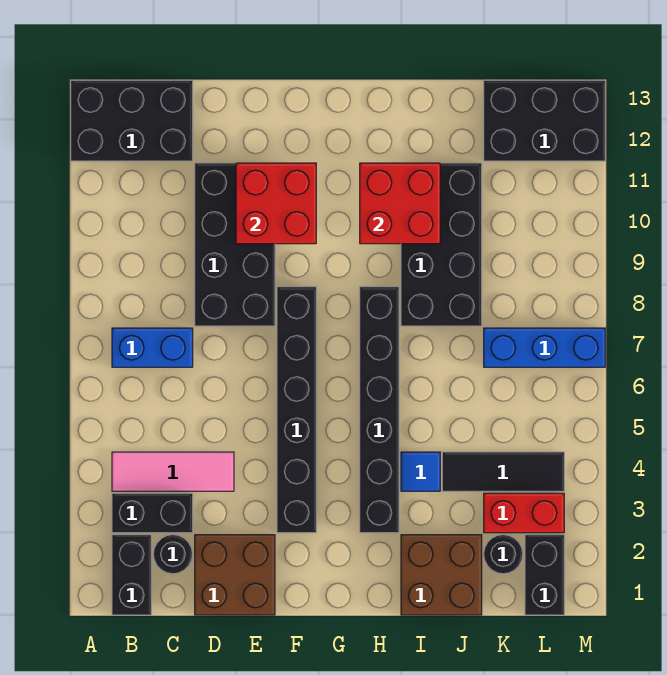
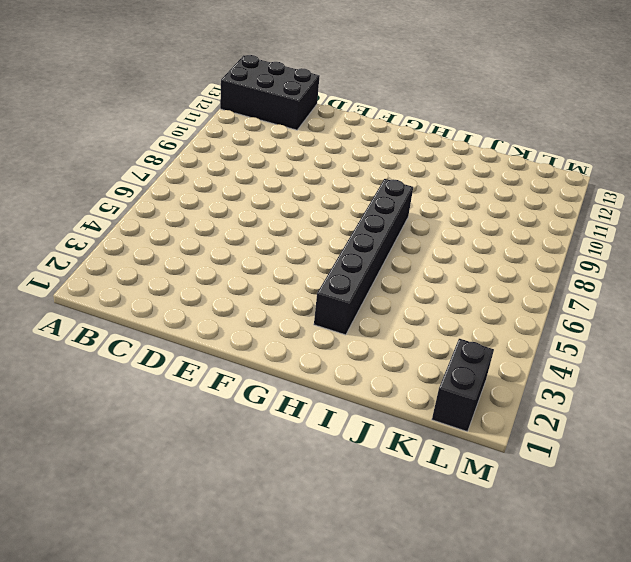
none -> black 1x2 brick [112,535,151,615]
none -> black 1x2 brick [112,493,193,533]
none -> pink 1x3 tile [112,452,234,491]

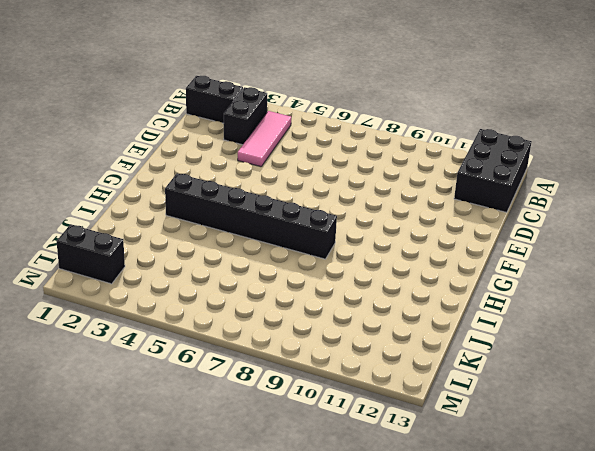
none -> blue 1x2 brick [112,328,193,367]
none -> black 1x1 round brick [153,535,193,574]
none -> brown 2x2 brick [195,535,275,615]

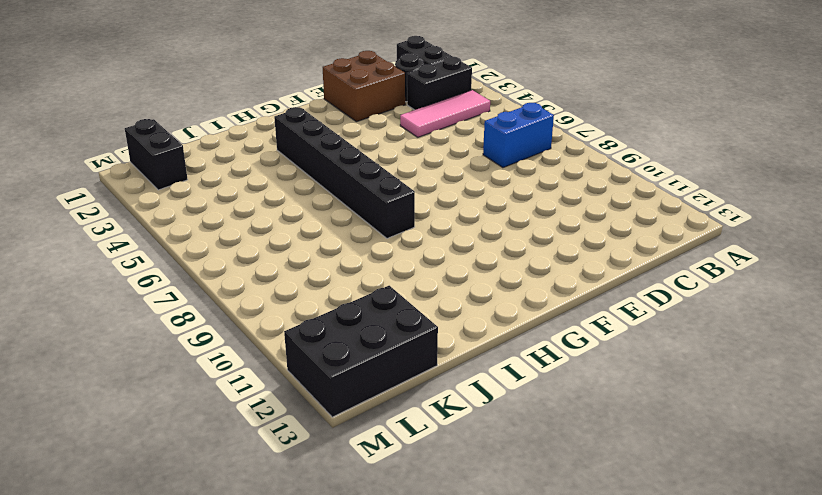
none -> black 2x3 brick [71,80,193,161]
none -> black 2x4 brick [195,163,275,326]
none -> black 1x6 brick [277,287,316,533]

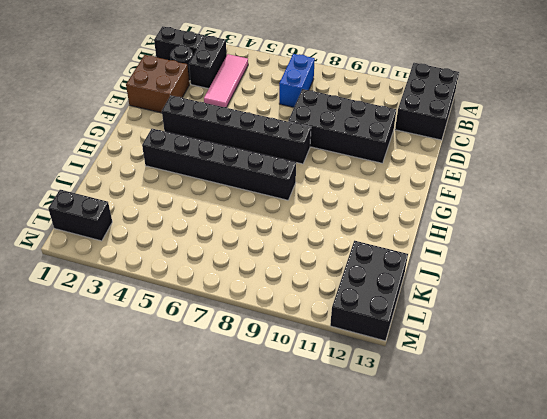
none -> brown 2x2 brick [401,535,482,615]
none -> blue 1x1 tile [401,452,440,491]
none -> black 2x4 brick [401,163,482,326]

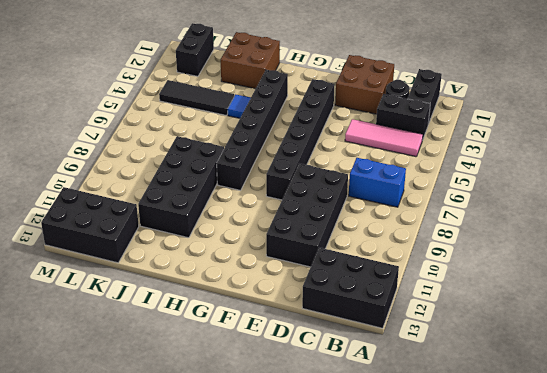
none -> black 1x1 round brick [484,535,523,574]
none -> red 1x2 brick [484,493,564,533]
none -> blue 1x3 brick [484,328,605,367]

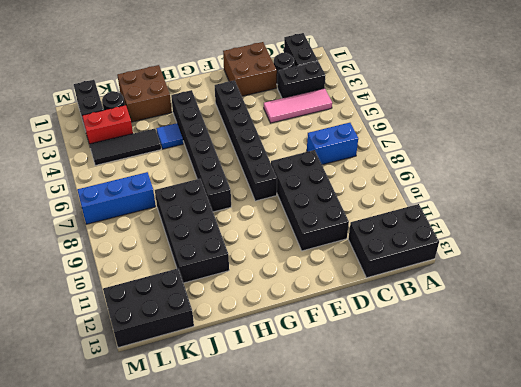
none -> red 2x2 brick [236,163,316,244]
none -> red 2x2 brick [360,163,440,244]

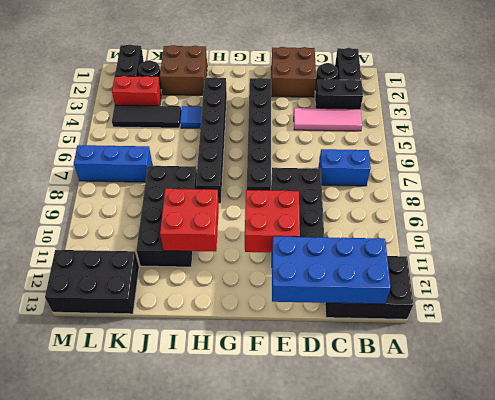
blue 2x4 brick [272,236,391,304] -> none

